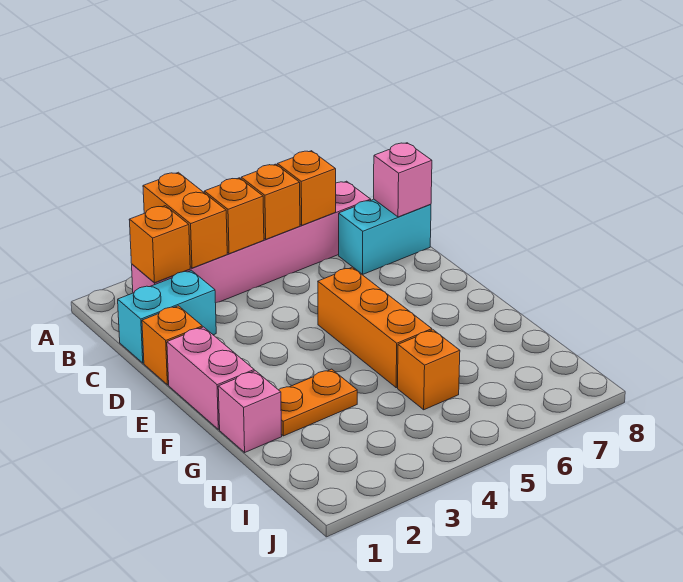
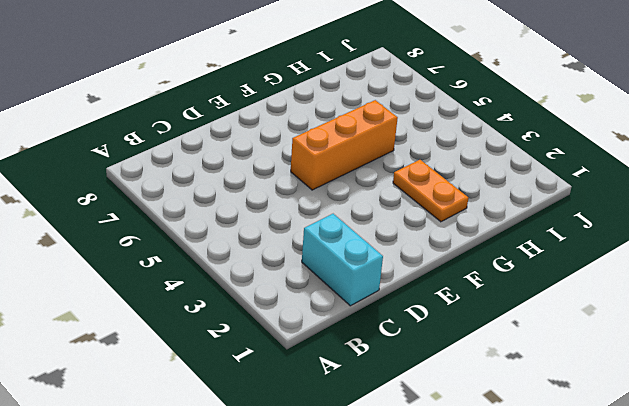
none -> pink 1x6 brick [132,181,371,303]
none -> cyan 1x2 brick [339,199,431,275]
none -> orange 1x1 brick [142,306,202,385]

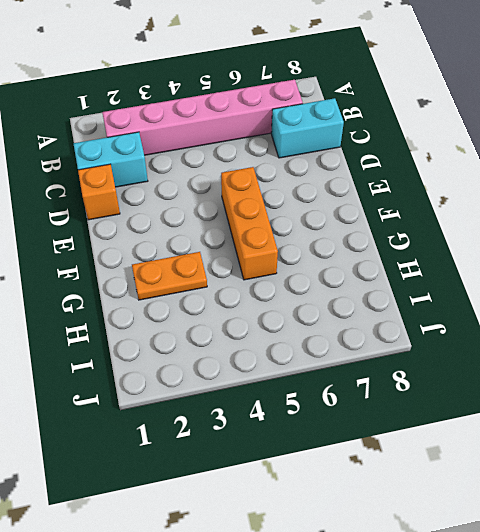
none -> pink 1x2 brick [167,327,254,429]
none -> pink 1x1 brick [218,371,282,452]
none -> orange 1x1 brick [398,330,460,410]

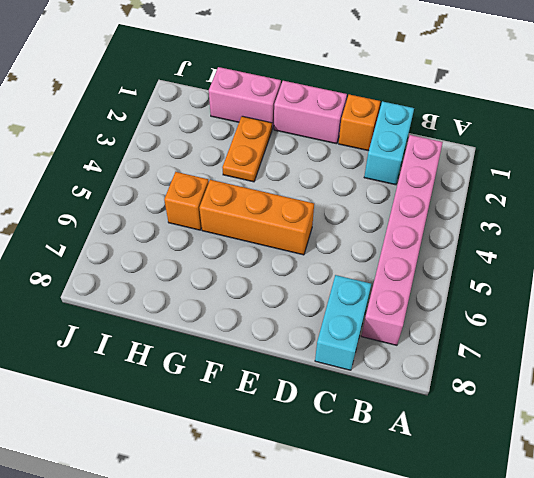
pink 1x2 brick [209,67,281,129] -> pink 1x1 brick [218,371,282,452]
none -> orange 1x2 brick [143,172,227,268]
none -> orange 1x1 brick [129,206,190,283]
none -> orange 1x1 brick [204,178,264,254]

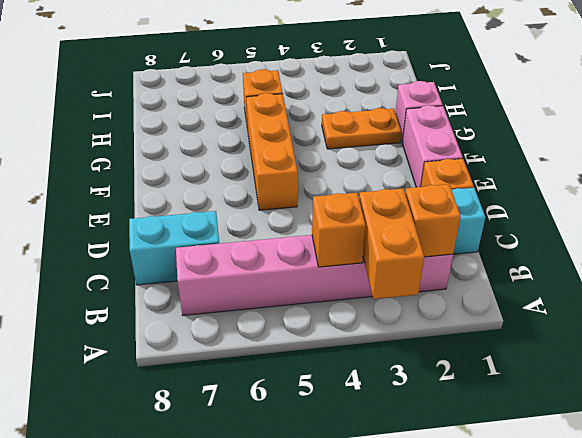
none -> orange 1x1 brick [241,164,300,239]
none -> orange 1x1 brick [277,151,336,225]
none -> pink 1x1 brick [374,143,432,217]

